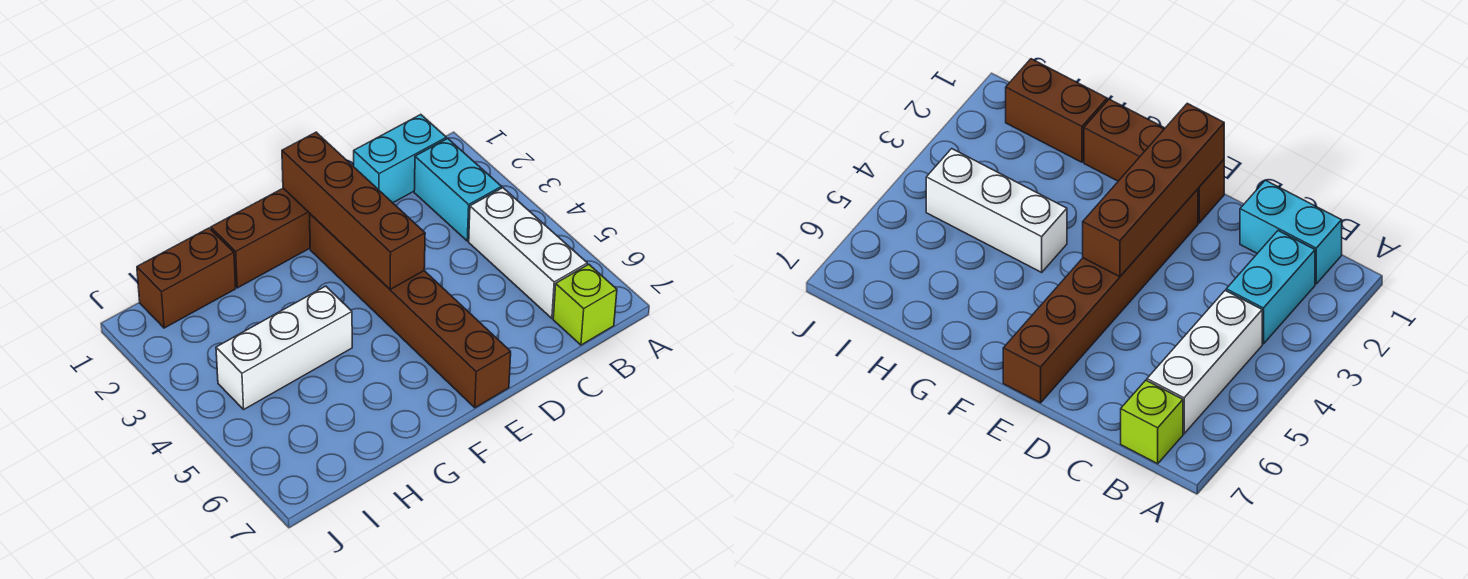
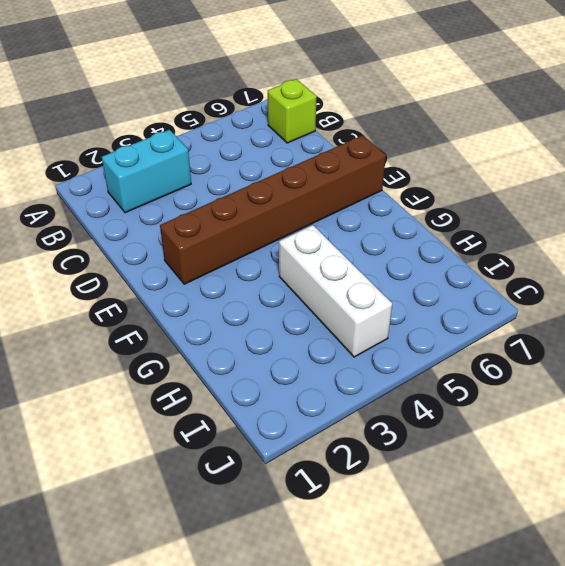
none -> cyan 1x2 brick [354,115,446,203]
none -> white 1x3 brick [469,188,587,318]

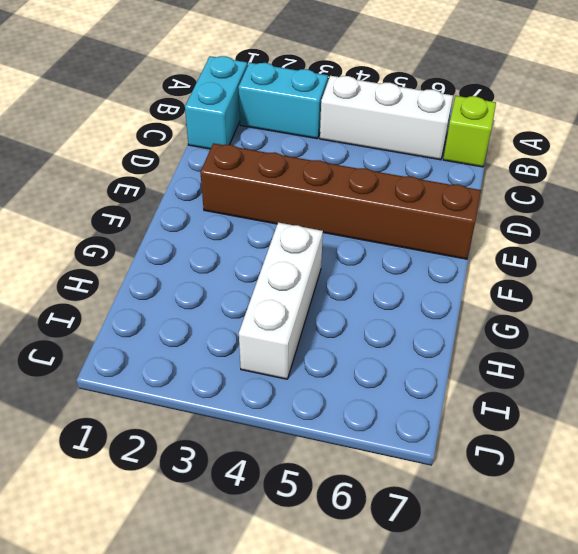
none -> brown 1x3 brick [211,188,310,288]
none -> brown 1x2 brick [137,228,236,328]

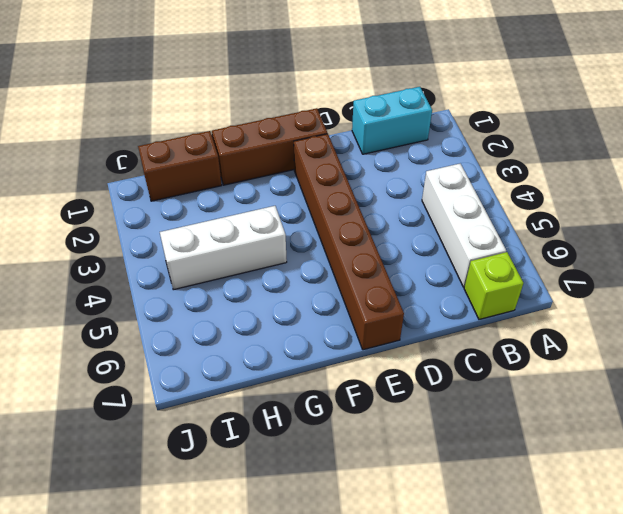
none -> cyan 1x2 brick [414,139,502,241]
none -> brown 1x4 brick [282,132,425,289]

